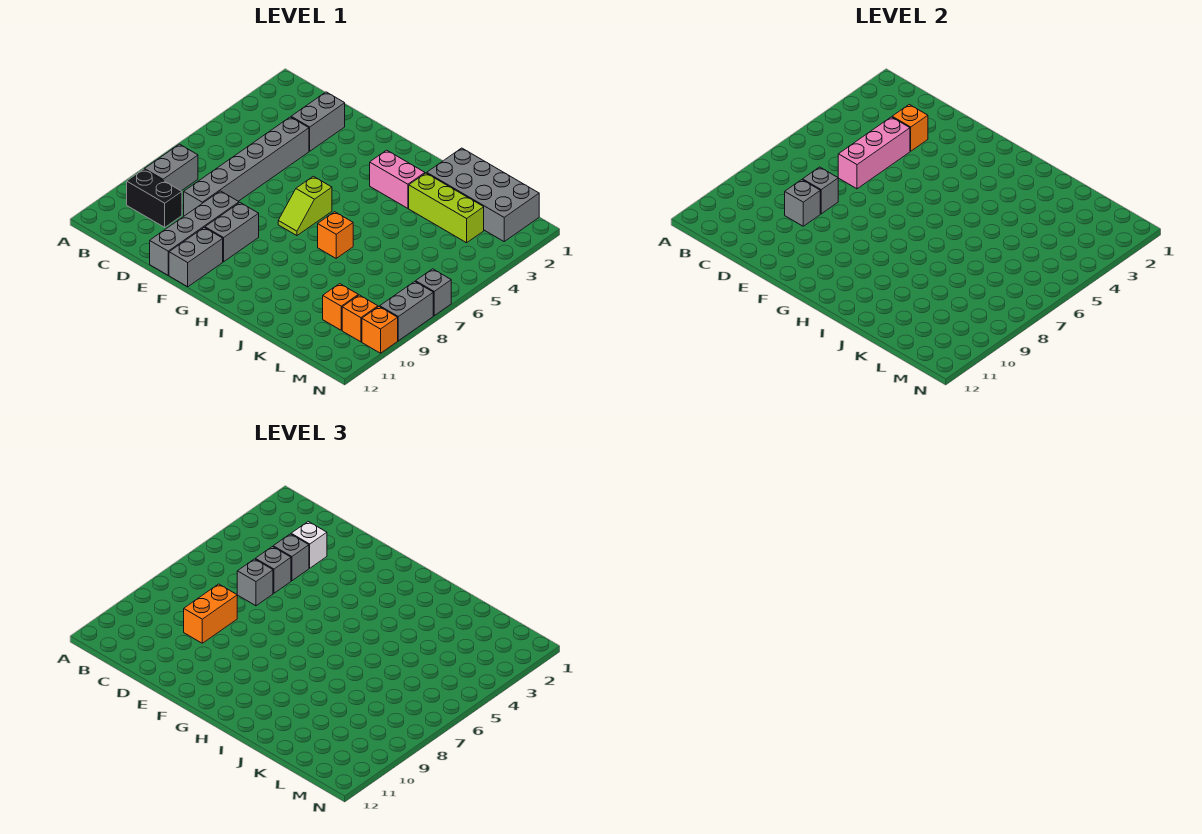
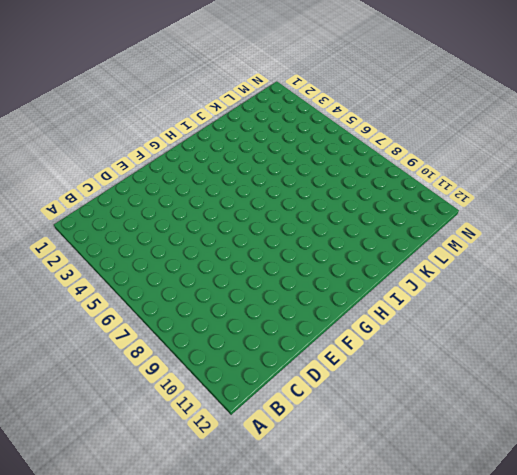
none -> grey 1x2 brick [144,144,198,191]
none -> black 1x2 brick [127,169,182,227]
none -> grey 1x2 brick [291,92,345,151]

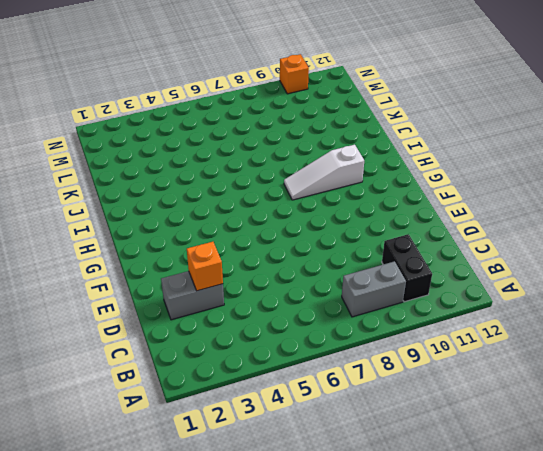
white 1x3 slope [284,145,364,200] -> none
none -> grey 1x6 brick [184,117,309,216]
none -> grey 1x4 brick [150,191,239,275]
none -> grey 1x2 brick [205,203,259,262]

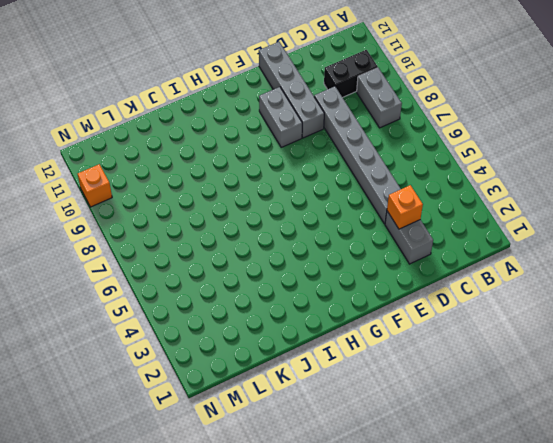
none -> grey 1x2 brick [169,228,223,287]
none -> lime 1x2 slope [278,176,332,236]
none -> pink 1x2 brick [370,150,425,208]

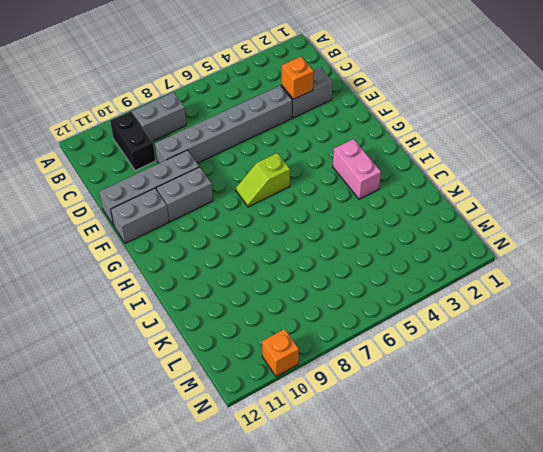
none -> orange 1x1 brick [318,212,353,258]
none -> grey 2x4 brick [427,148,539,241]
none -> lime 1x3 brick [409,173,484,243]

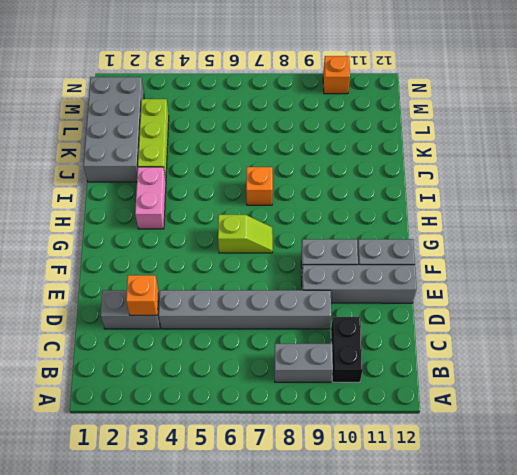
none -> orange 1x1 brick [323,284,358,330]
none -> orange 1x1 brick [342,295,378,342]
none -> grey 1x1 brick [416,269,451,315]

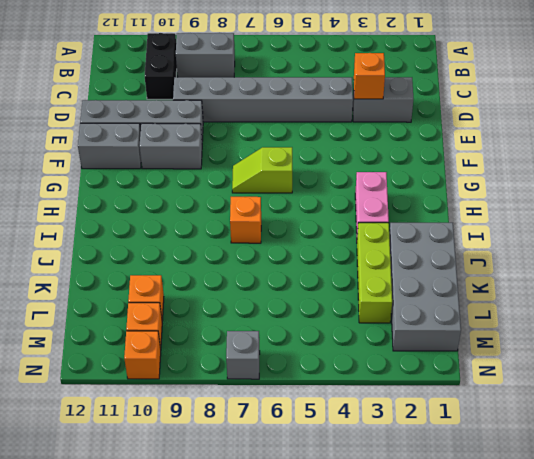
none -> grey 1x2 brick [380,281,433,341]
none -> pink 1x3 brick [838,117,910,189]
none -> grey 1x1 brick [803,167,838,214]

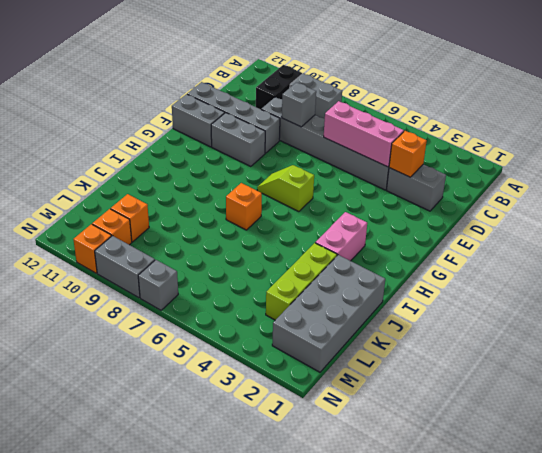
none -> grey 1x1 brick [785,180,820,226]
none -> white 1x1 brick [291,522,327,568]
none -> grey 1x1 brick [273,534,309,581]

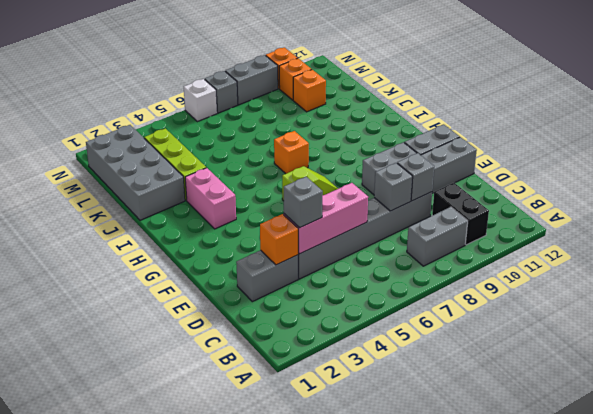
white 1x1 brick [184,79,217,122] -> white 1x1 brick moved to [291,522,327,568]
none -> grey 1x1 brick [255,547,291,593]
none -> grey 1x1 brick [237,559,273,606]
none -> orange 1x2 brick [184,584,237,643]

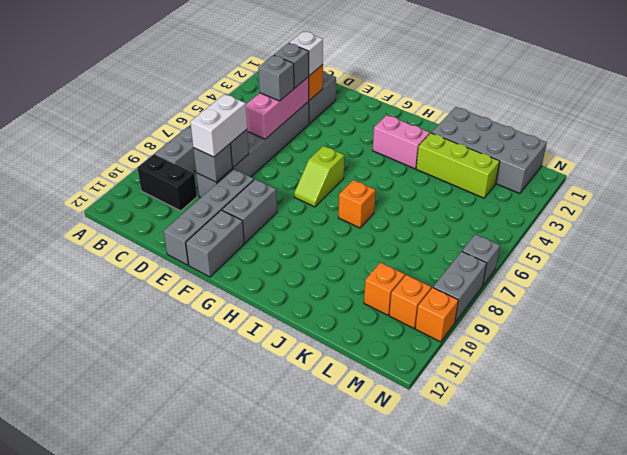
white 1x2 brick [190,94,247,157] -> orange 1x2 brick [184,584,237,643]
none -> grey 1x1 brick [237,559,273,606]

